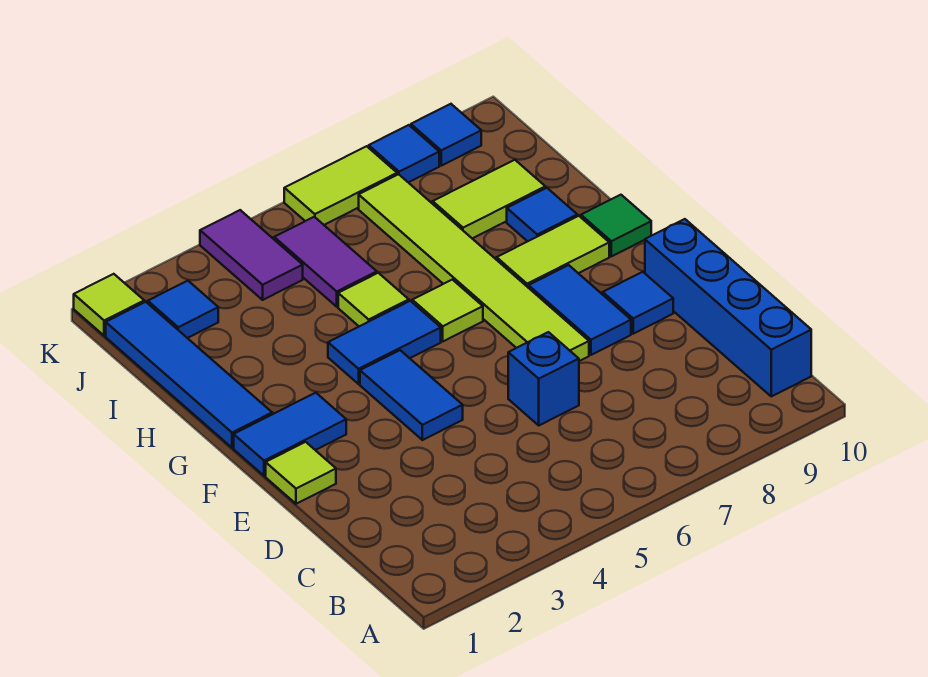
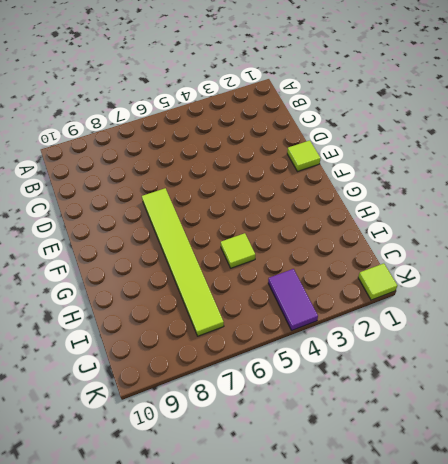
none -> blue 1x4 brick [645,219,811,396]
none -> blue 1x1 brick [508,332,579,425]
none -> blue 1x2 tile [360,350,463,440]

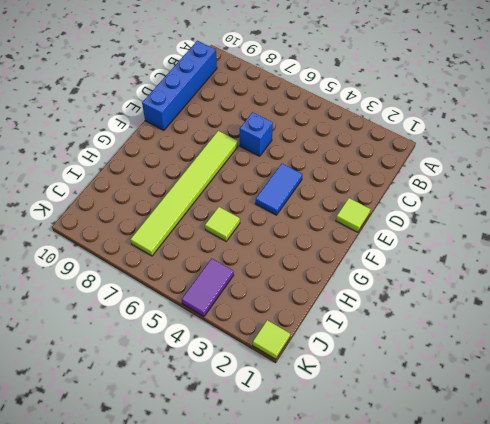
none -> blue 1x2 tile [529,265,631,355]
none -> blue 1x1 tile [603,272,673,334]
none -> blue 1x2 tile [234,393,346,476]

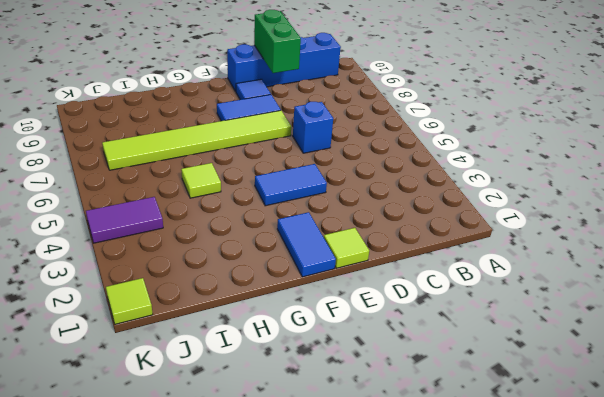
green 1x2 brick [254,10,301,73] -> none
none -> blue 1x4 tile [106,302,272,448]
none -> blue 1x2 tile [328,301,441,384]
none -> lime 1x1 tile [412,280,483,341]

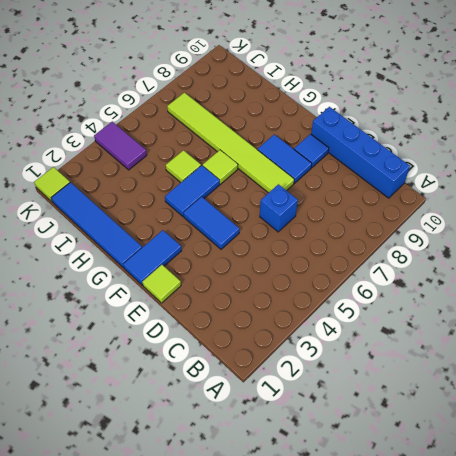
none -> lime 1x2 tile [497,216,609,288]
none -> green 1x1 tile [581,195,651,256]
none -> blue 1x1 tile [507,188,577,241]

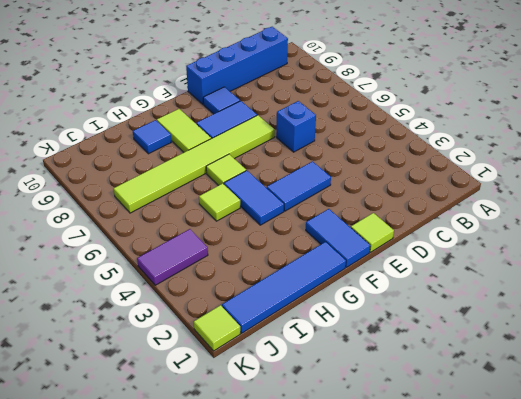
none -> green 1x1 tile [581,195,651,256]
none -> purple 1x2 tile [274,217,377,307]
none -> lime 1x2 tile [433,160,545,238]

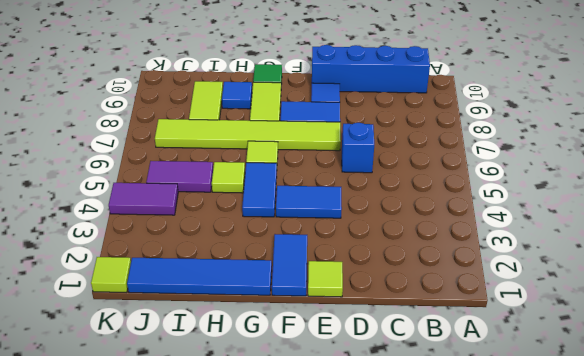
none -> blue 1x1 tile [148,281,218,338]
none -> lime 1x2 tile [284,146,397,225]
none -> blue 1x1 tile [369,125,439,182]

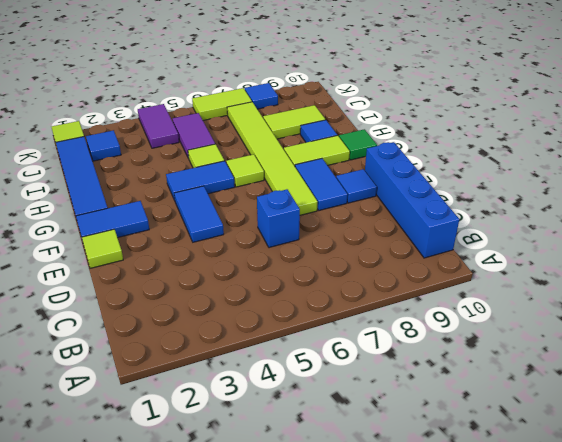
none -> blue 1x1 tile [411,104,481,166]

